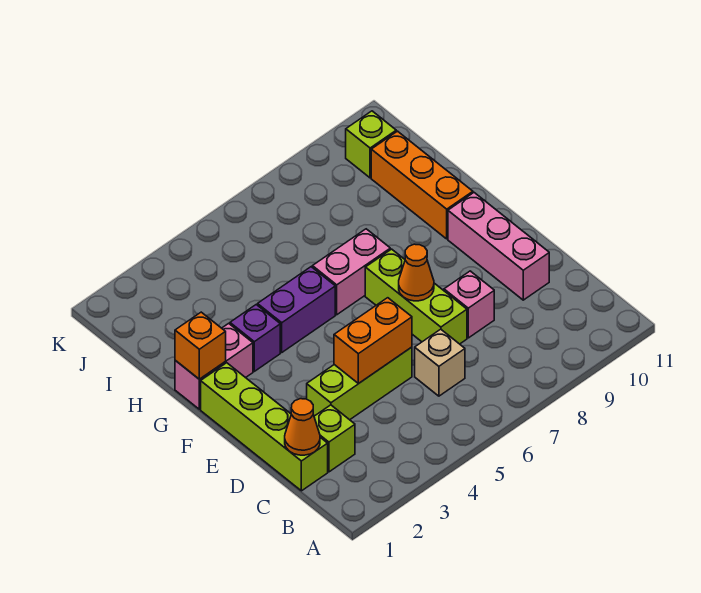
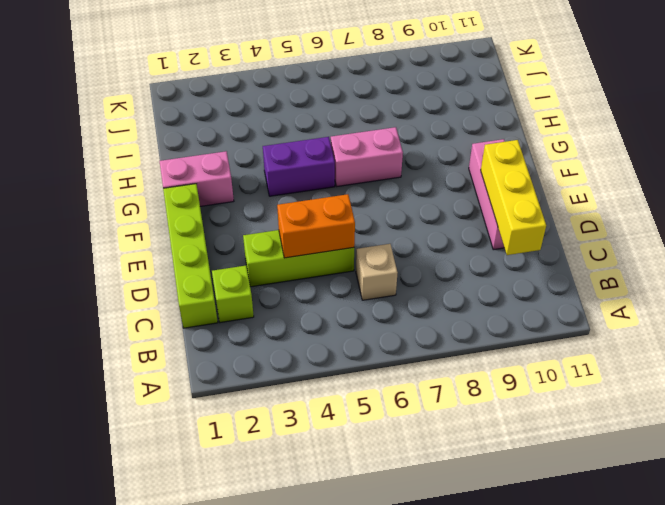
yellow 1x3 brick [481,140,546,255] -> none
none -> lime 1x3 brick [365,249,467,344]
none -> pink 1x1 brick [444,271,494,338]
none -> purple 1x1 brick [230,305,280,371]

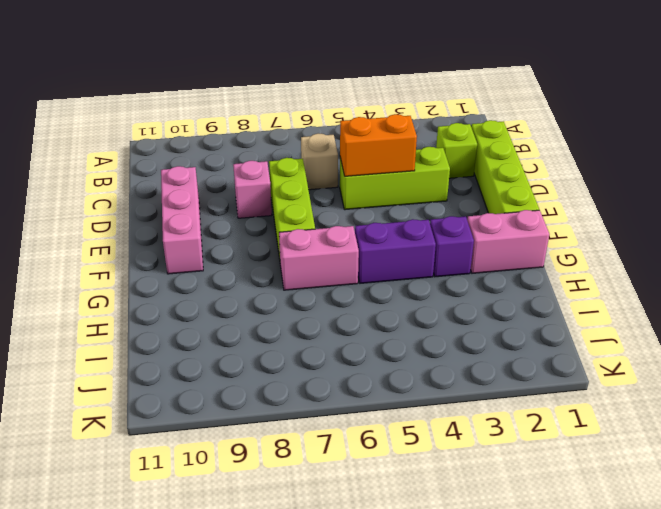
none -> orange 1x3 brick [371,131,473,239]
none -> lime 1x1 brick [346,111,396,178]
none -> orange 1x1 cone [285,399,320,455]

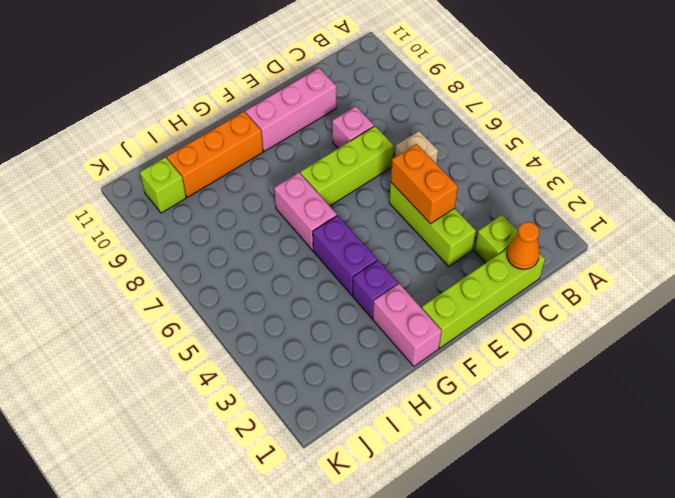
none -> orange 1x1 cone [399,244,434,301]
none -> orange 1x1 brick [175,312,226,379]

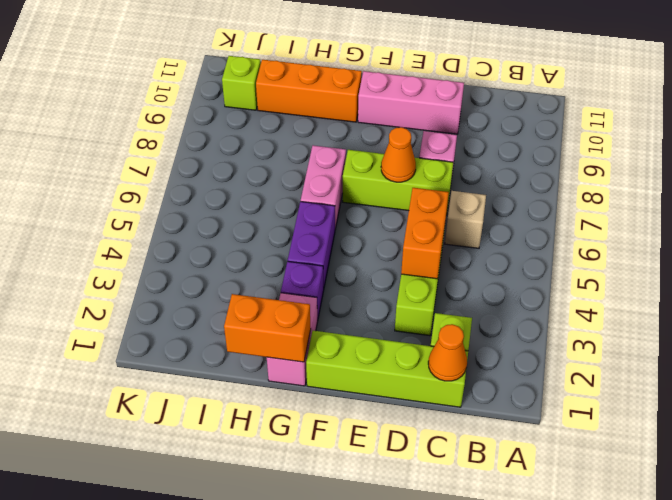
orange 1x2 brick [224,294,311,362] -> orange 1x1 brick [175,312,226,379]

